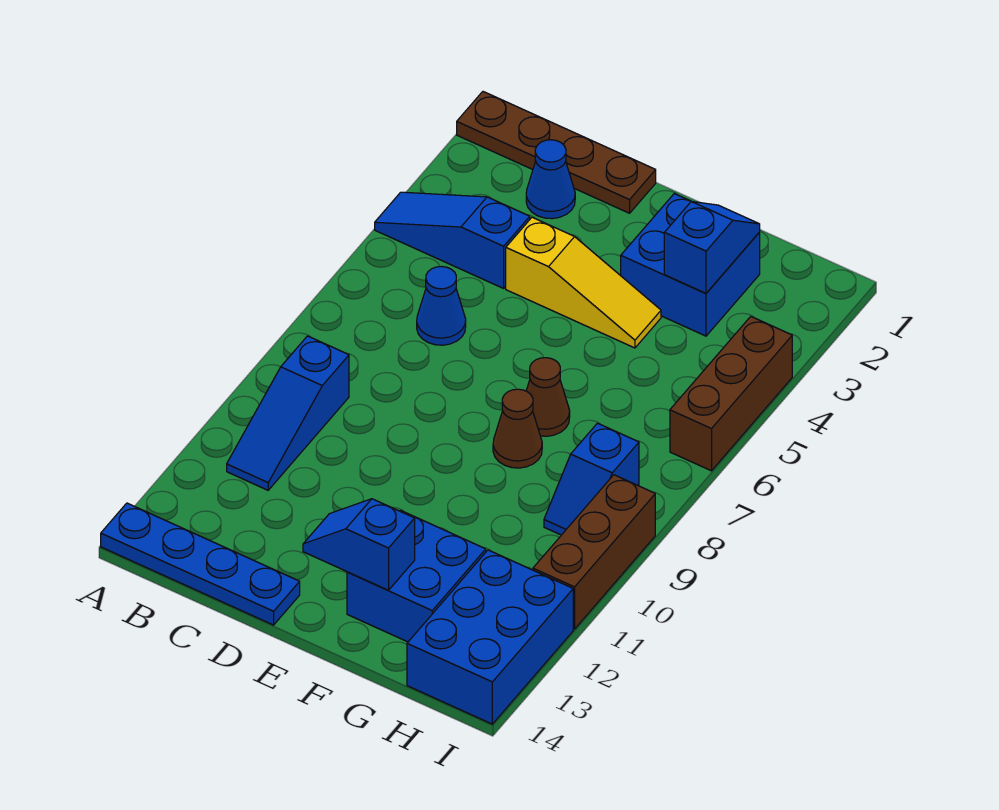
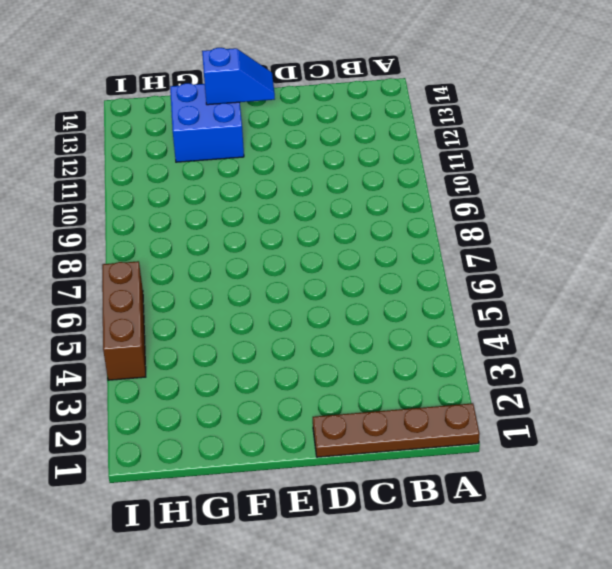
none -> blue 1x3 slope [375,192,530,288]
none -> blue 1x4 plate [101,503,300,625]
none -> blue 1x3 slope [227,336,349,490]

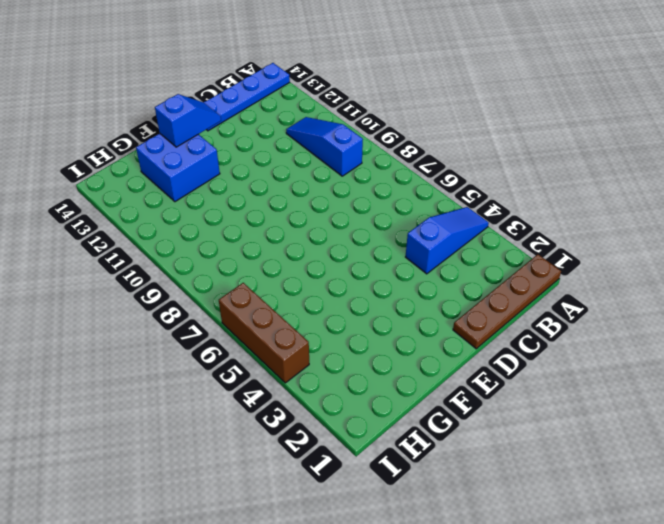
none -> blue 1x1 cone [526,140,575,219]
none -> blue 1x1 cone [417,266,466,345]
none -> yellow 1x3 slope [506,217,661,348]

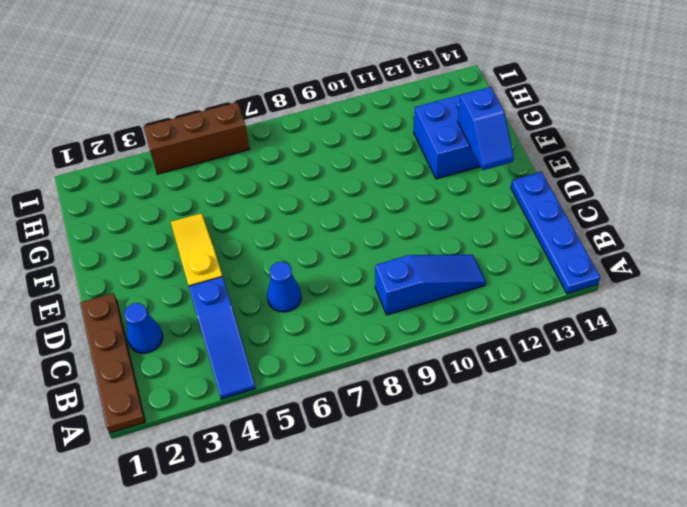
none -> blue 2x2 brick [621,194,760,336]
none -> brown 1x1 cone [526,358,570,436]
none -> brown 1x1 cone [493,389,542,468]

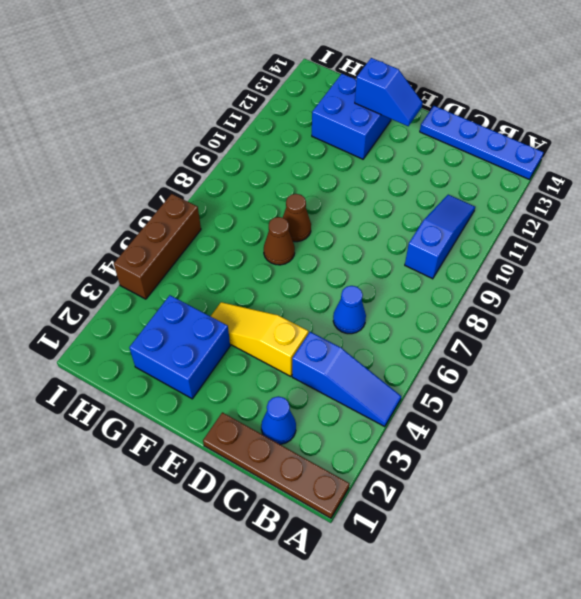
none -> blue 1x2 slope [544,423,639,535]
none -> blue 2x3 brick [407,550,573,724]
none -> brown 1x3 brick [533,475,655,629]

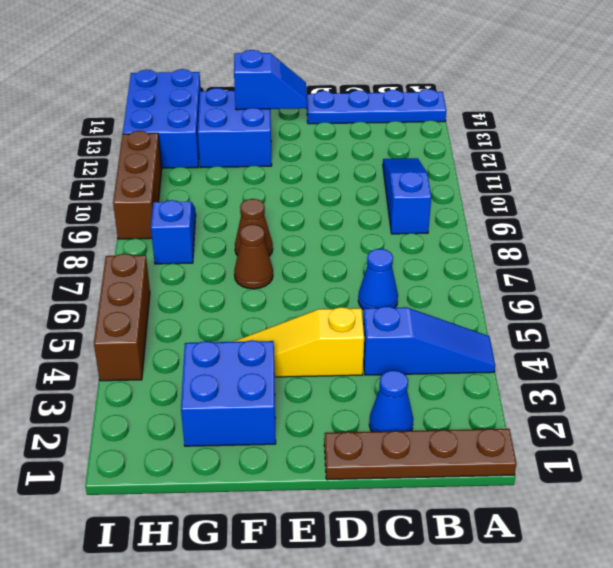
none -> blue 1x2 slope [664,201,760,293]

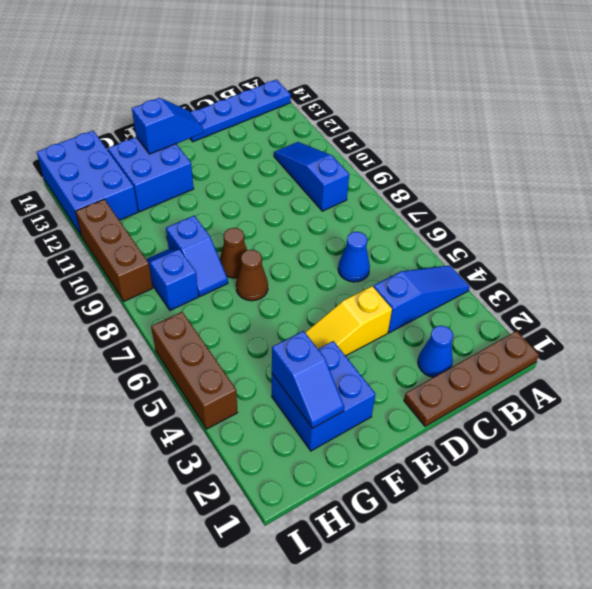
blue 1x2 slope [166,216,228,296] -> none

